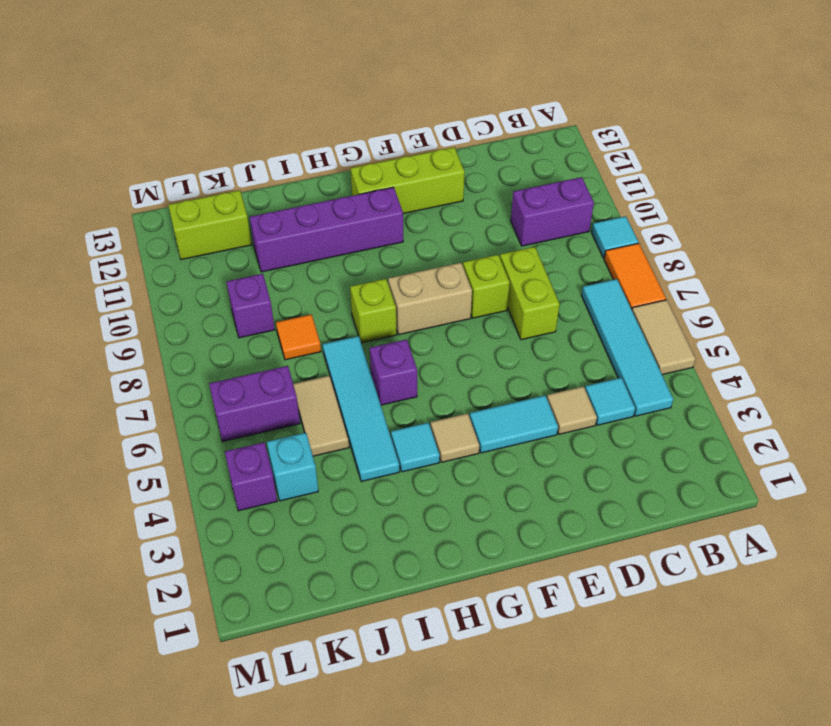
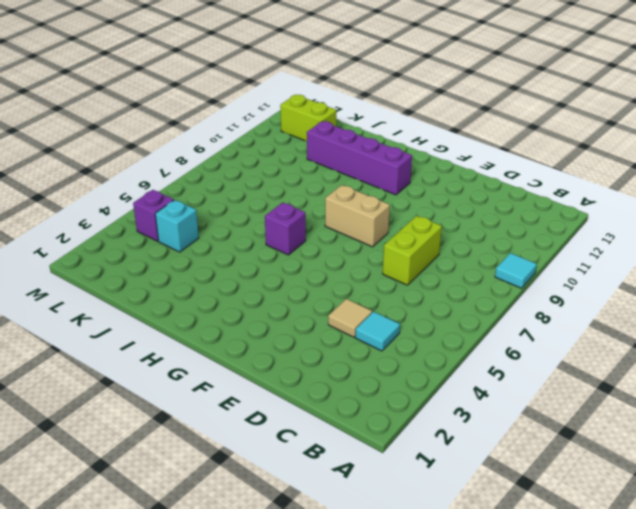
none -> tan 1x2 tile [632,300,695,375]
none -> orange 1x2 tile [604,243,666,309]
none -> cyan 1x4 tile [582,279,673,416]

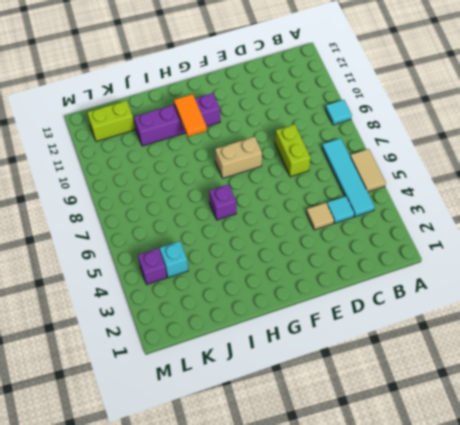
orange 1x2 tile [174,94,207,137] -> orange 1x2 tile moved to [604,243,666,309]
none -> purple 1x2 brick [511,177,594,246]
none -> cyan 1x2 tile [470,395,558,453]
none -> lime 1x1 brick [463,255,510,318]

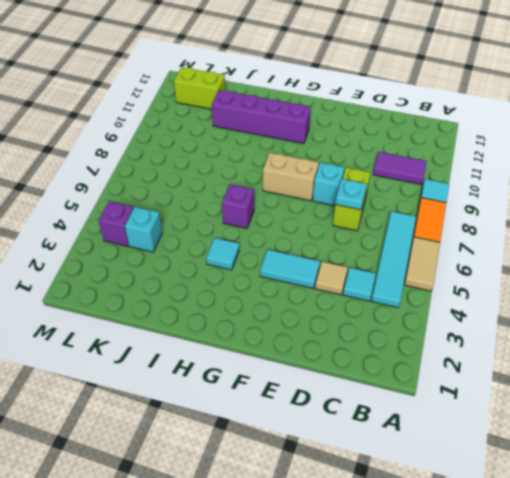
purple 1x2 tile [373,152,427,185] -> purple 1x2 brick [511,177,594,246]
cyan 1x1 plate [335,179,367,210] -> none
cyan 1x1 brick [313,163,344,206] -> lime 1x1 brick [463,255,510,318]
none -> lime 1x3 brick [351,147,465,214]
none -> tan 1x1 tile [431,413,479,462]
none -> lime 1x1 brick [350,279,397,343]

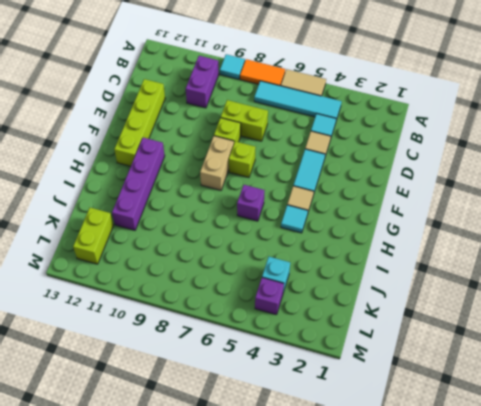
lime 1x4 brick [114,79,165,166] -> lime 1x3 brick [351,147,465,214]
lime 1x1 brick [229,141,256,177] -> lime 1x1 brick moved to [350,279,397,343]
none -> cyan 1x4 tile [323,336,399,482]
none -> tan 1x2 tile [293,376,349,456]
none -> orange 1x1 tile [276,314,321,360]

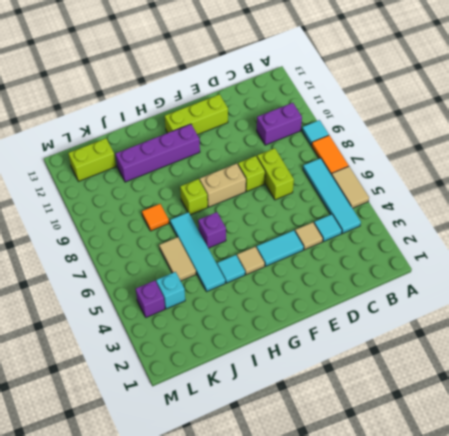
none -> purple 1x2 brick [209,366,300,442]
none -> purple 1x1 brick [227,274,275,338]

